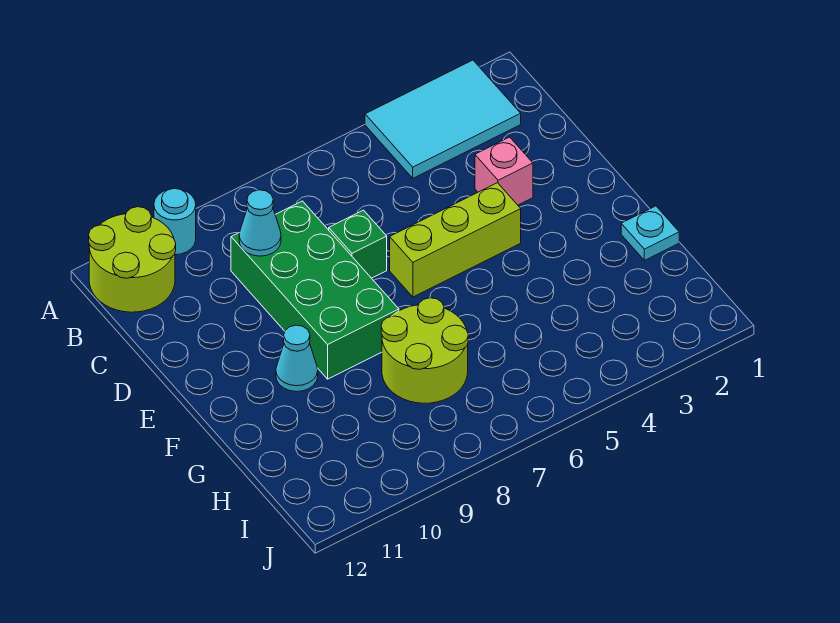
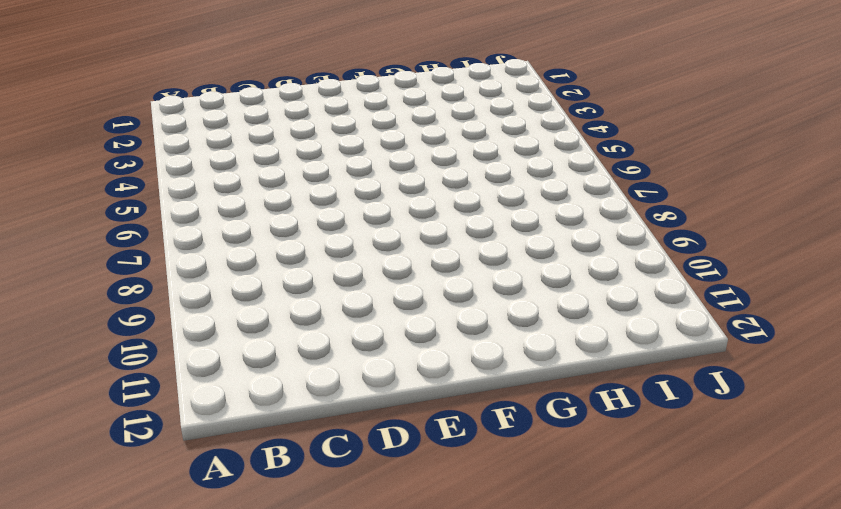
none -> cyan 2x3 tile [365,60,521,178]
none -> cyan 1x1 round brick [154,189,196,255]

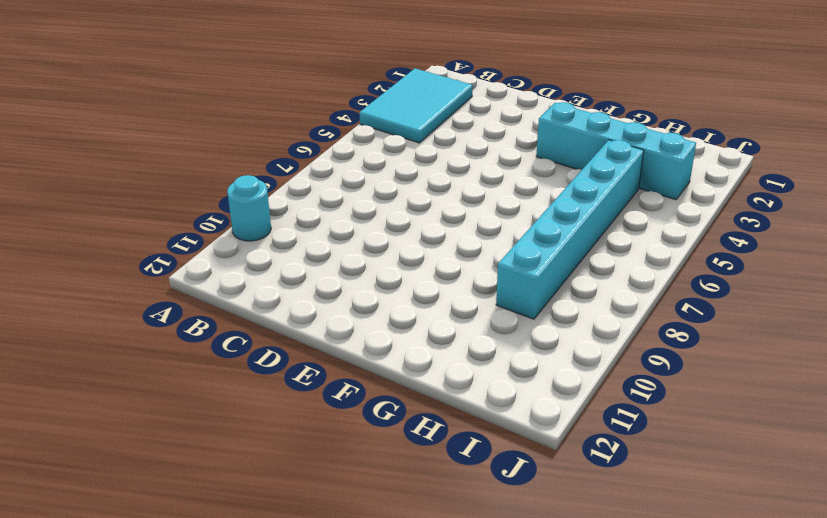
cyan 1x4 brick [536,102,696,200] -> none
cyan 1x6 brick [496,140,644,319] -> lime 2x2 round brick [381,298,468,403]
none -> lime 2x2 round brick [89,207,176,312]
none -> green 2x4 brick [231,201,399,379]

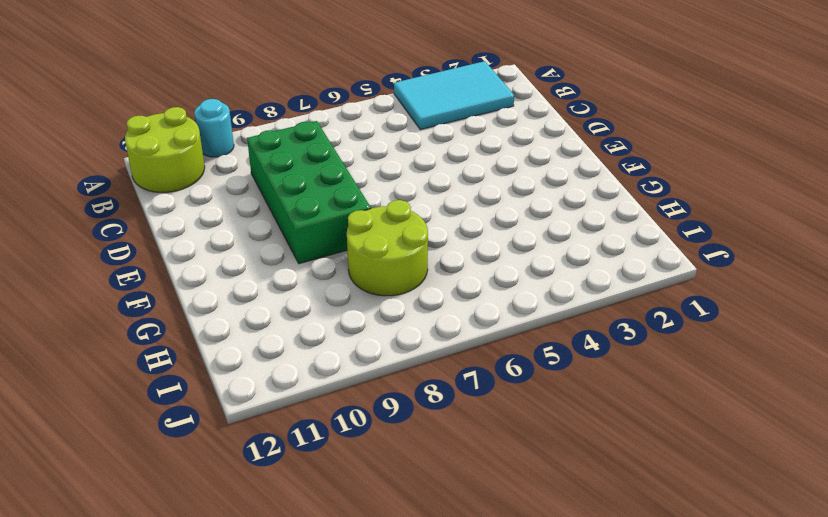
none -> pink 1x1 brick [475,137,533,205]
none -> green 1x1 brick [329,210,387,278]

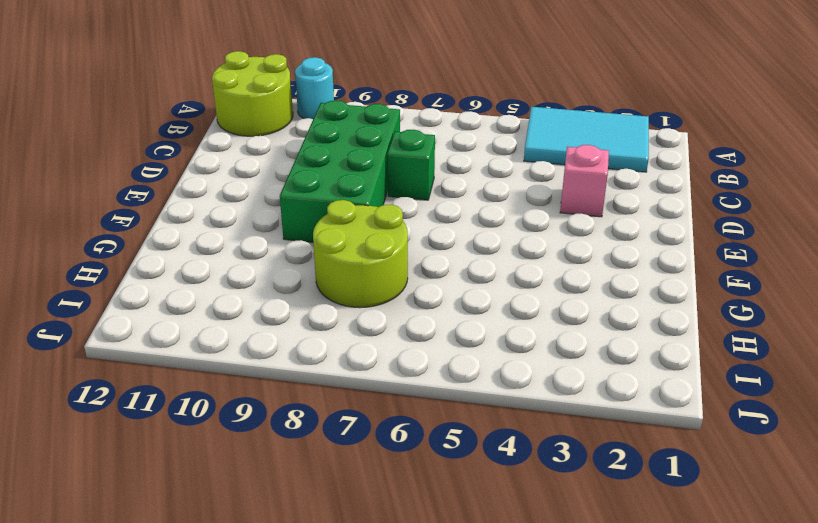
none -> lime 1x3 brick [390,183,521,297]
none -> cyan 1x1 cone [276,325,318,392]

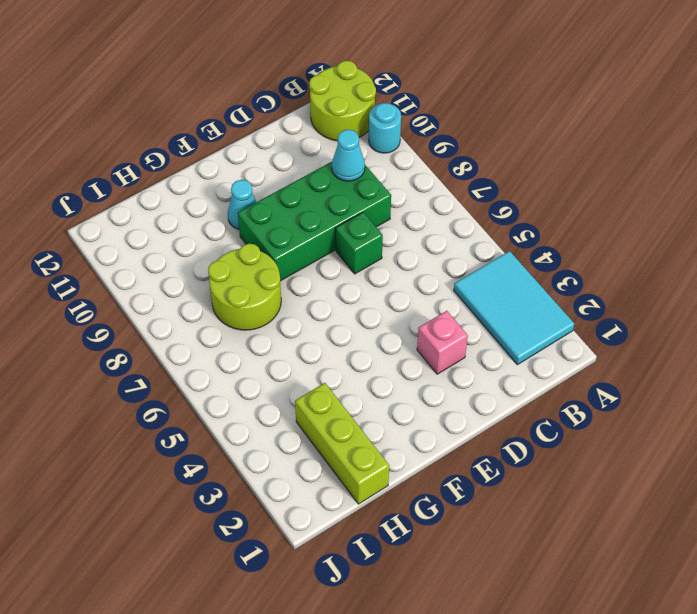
lime 1x3 brick [295,383,389,504] -> lime 1x3 brick moved to [390,183,521,297]
none -> cyan 1x1 plate [621,206,679,260]

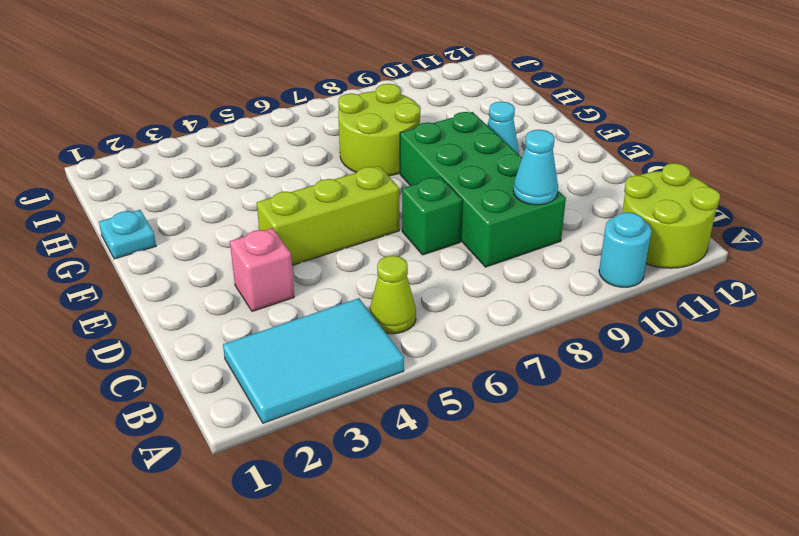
lime 1x1 cone [370,256,416,334] -> none

